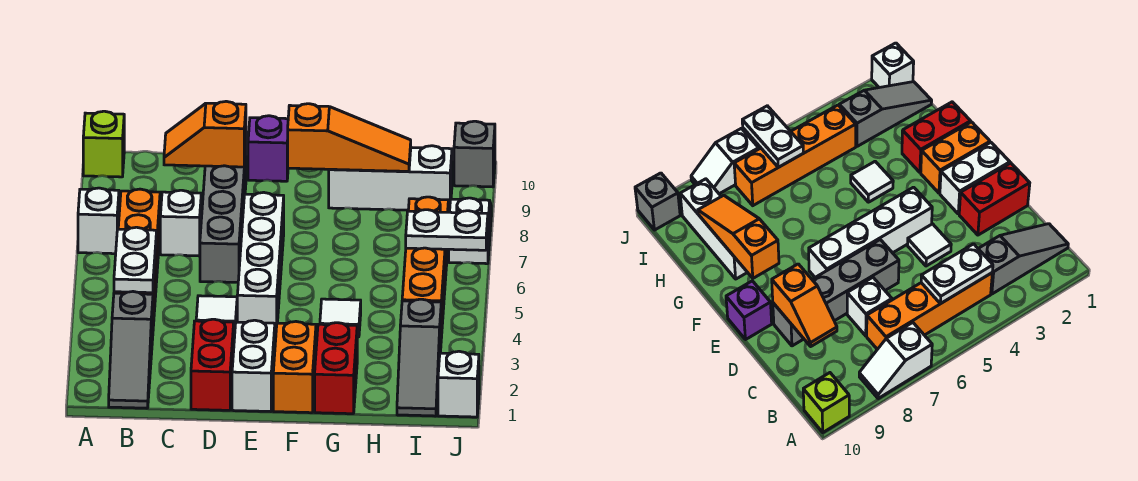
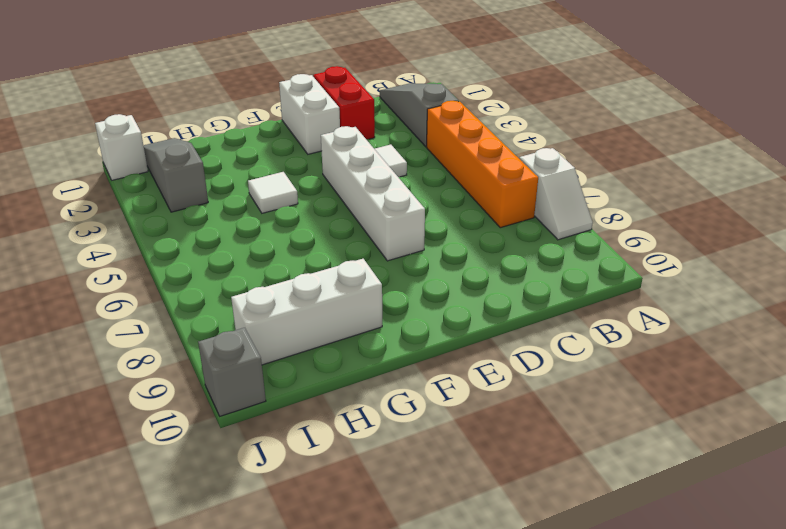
none -> lime 1x1 brick [83,111,124,177]
none -> white 1x1 brick [160,190,201,256]
none -> grey 1x4 brick [200,151,246,283]

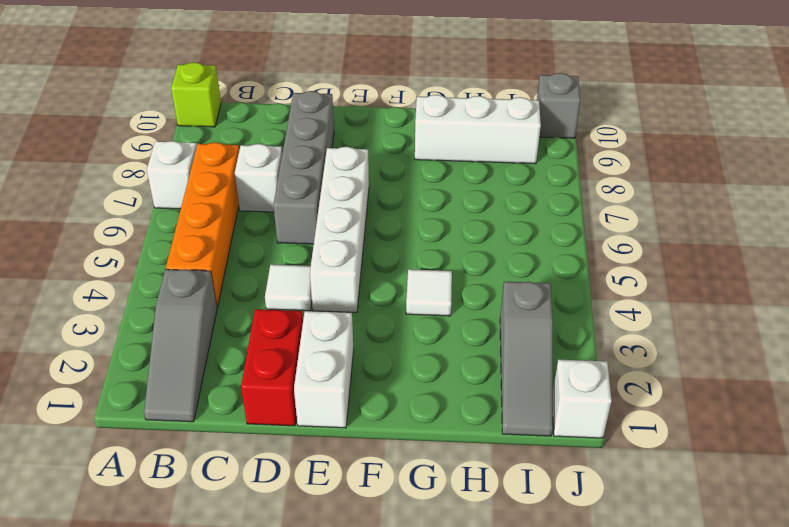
none -> purple 1x1 brick [248,116,288,181]
none -> orange 1x2 brick [273,322,316,413]
none -> red 1x2 brick [315,323,357,414]

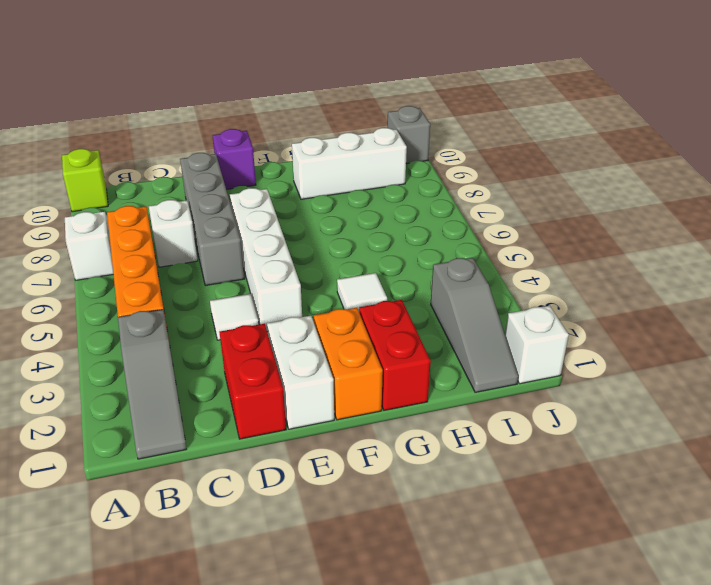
none -> orange 1x4 brick [402,197,448,338]
none -> white 1x2 slope [449,198,491,264]
none -> white 1x2 plate [114,227,157,293]

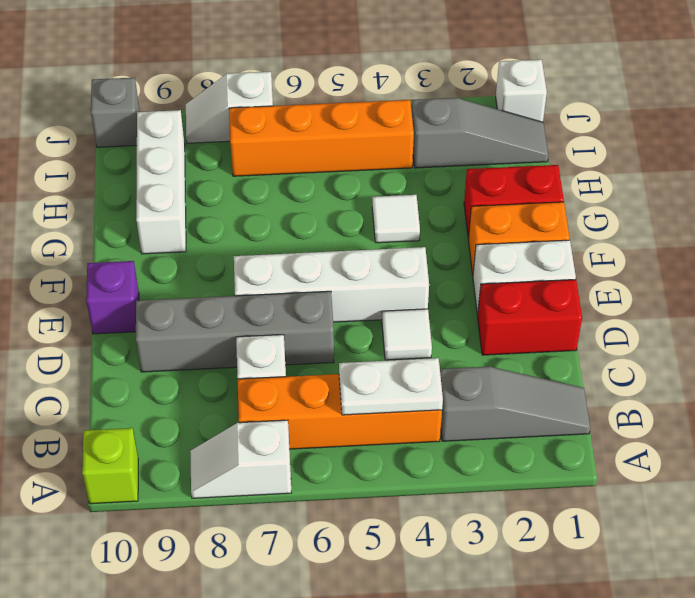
none -> orange 1x2 slope [164,101,246,167]
none -> orange 1x3 slope [288,104,411,171]
none -> white 1x2 plate [406,210,488,250]

